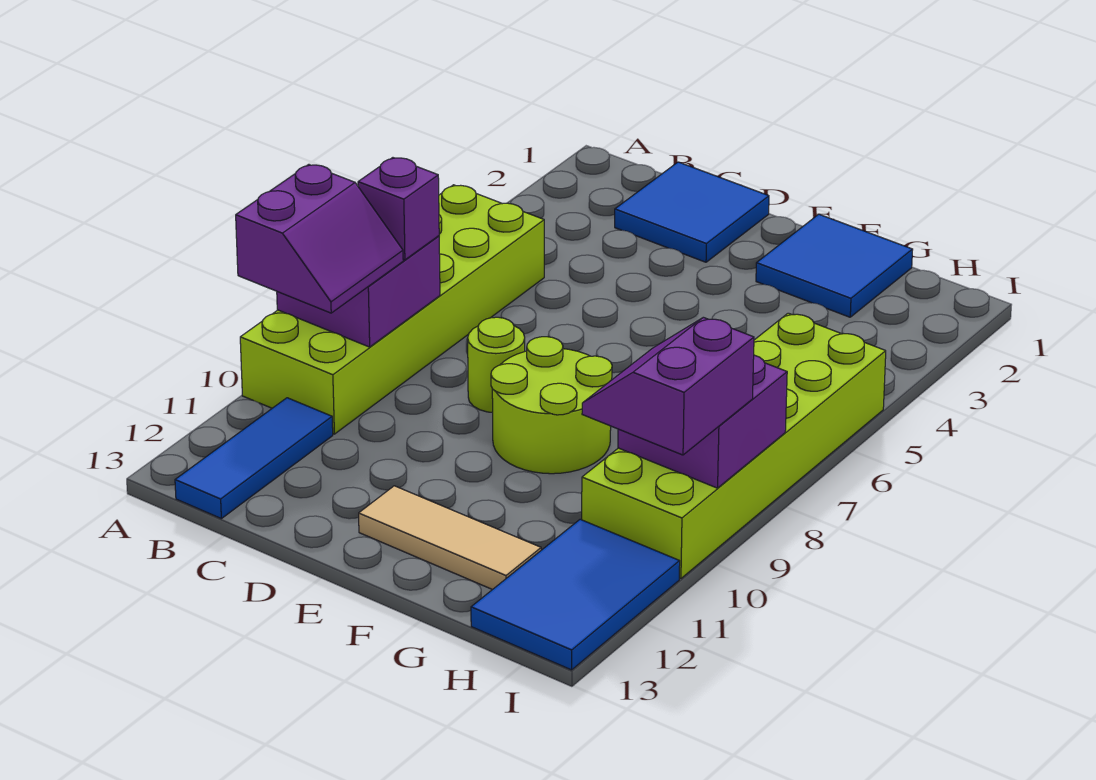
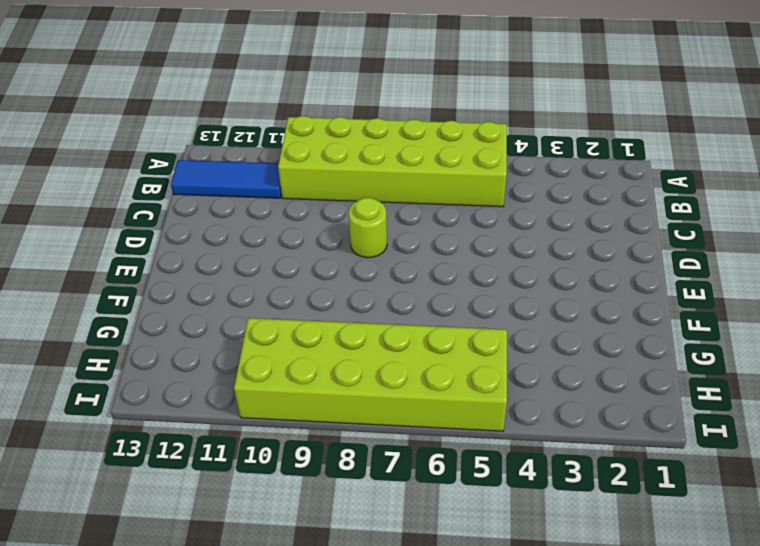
none -> blue 2x2 tile [615,162,769,262]
none -> lime 2x2 round brick [491,337,612,474]
none -> tan 1x3 tile [359,486,541,590]

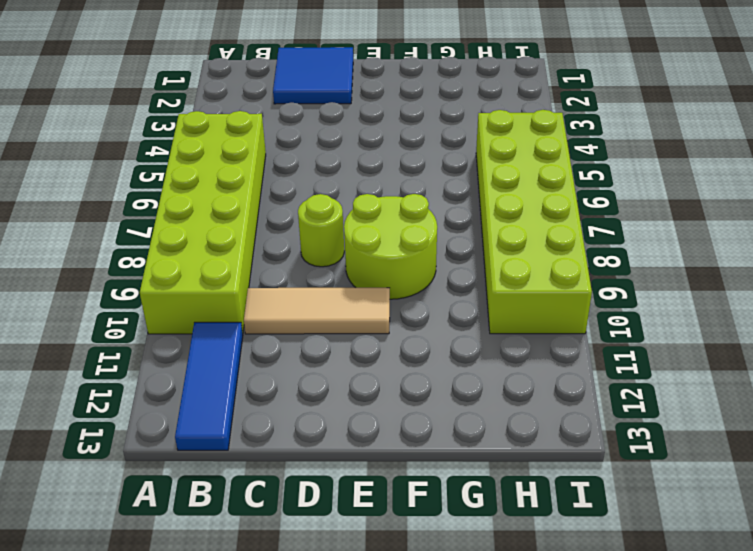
tan 1x3 tile [244,288,390,334] -> tan 1x3 tile moved to [359,486,541,590]
none -> blue 2x2 tile [756,214,913,317]
none -> blue 2x3 tile [471,519,680,670]
none -> purple 2x2 brick [277,236,440,347]

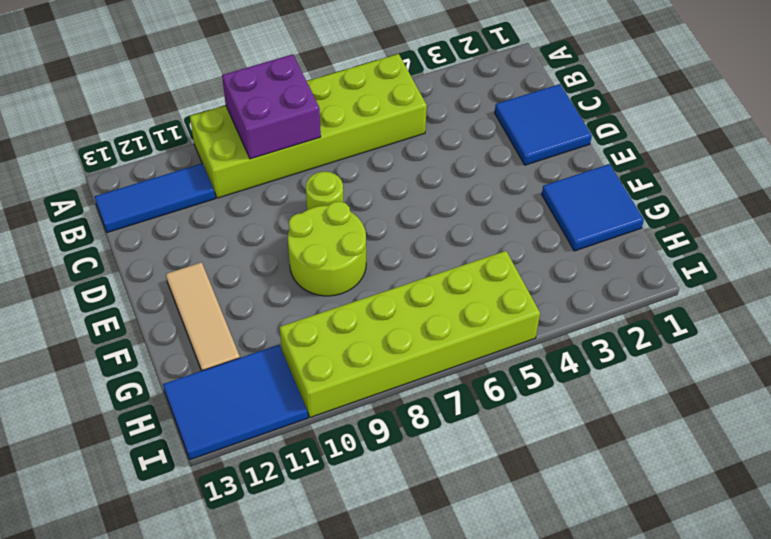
none -> purple 2x2 brick [618,355,787,488]
none -> purple 2x2 slope [236,165,403,313]
none -> purple 1x1 brick [358,158,439,260]

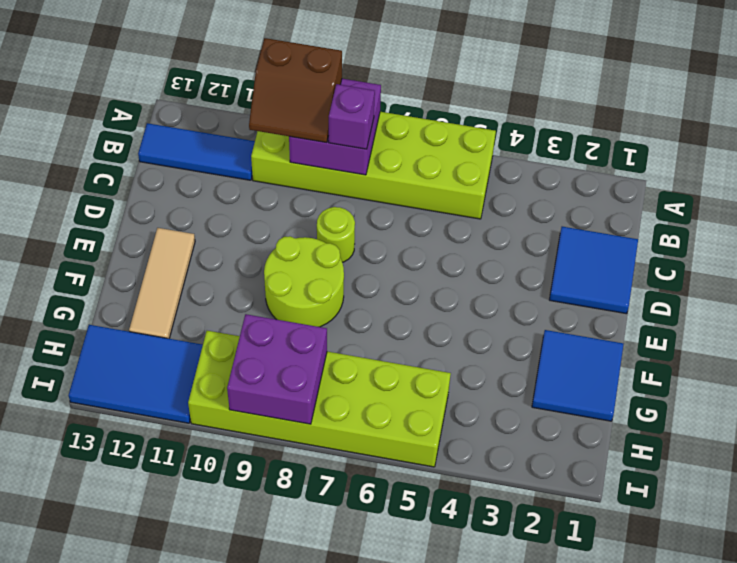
brown 2x2 slope [249,38,342,143] -> purple 2x2 slope [236,165,403,313]
none -> purple 2x2 slope [582,317,754,455]

